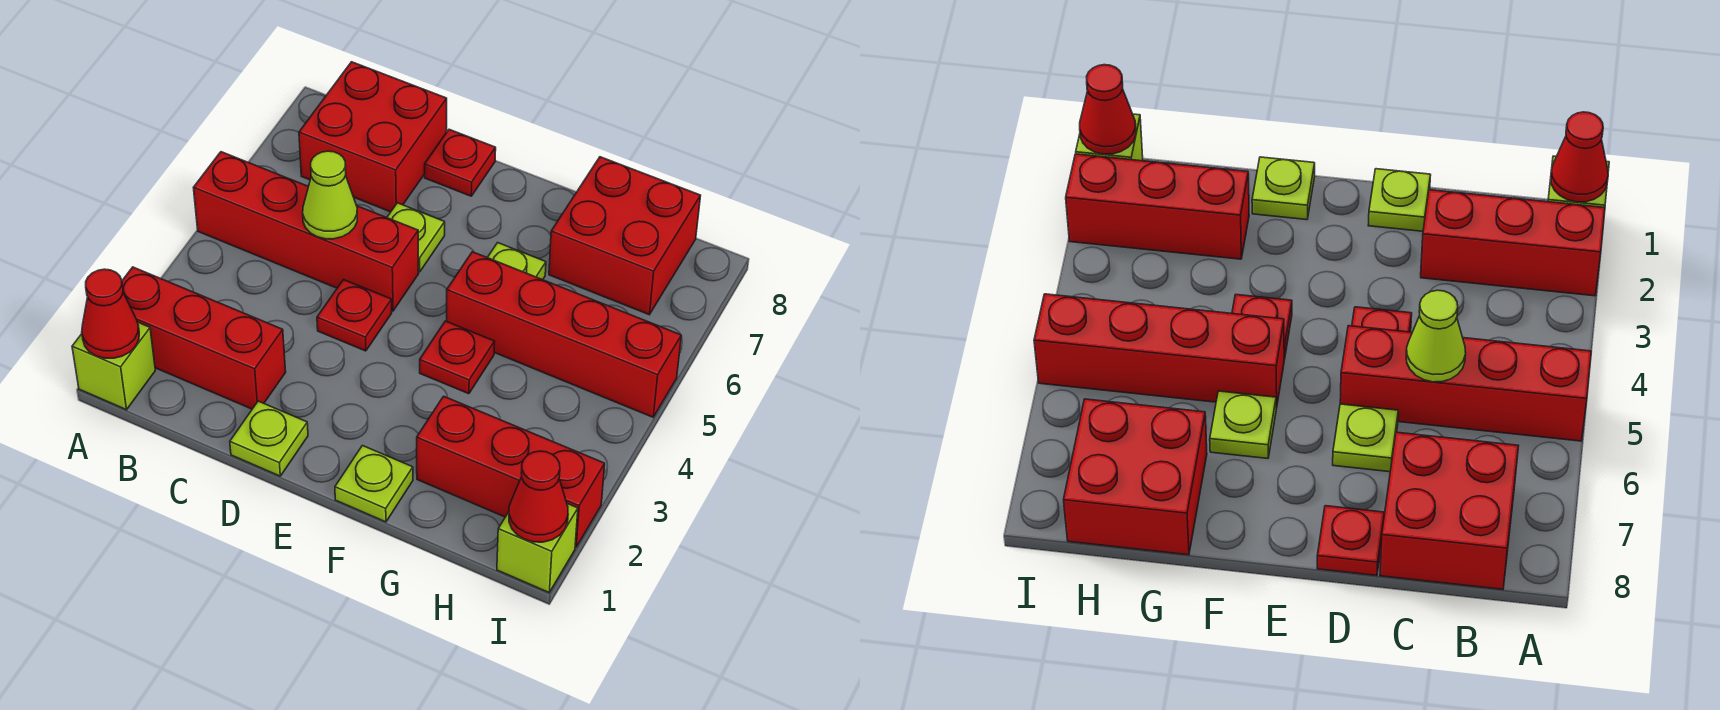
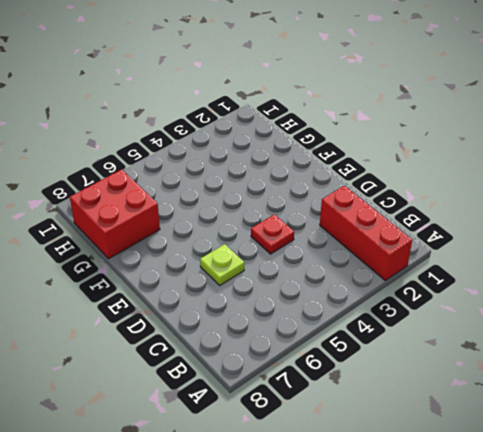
none -> lime 1x1 brick [72,322,155,410]
none -> red 1x4 brick [193,152,419,311]
none -> red 2x2 brick [299,62,447,212]

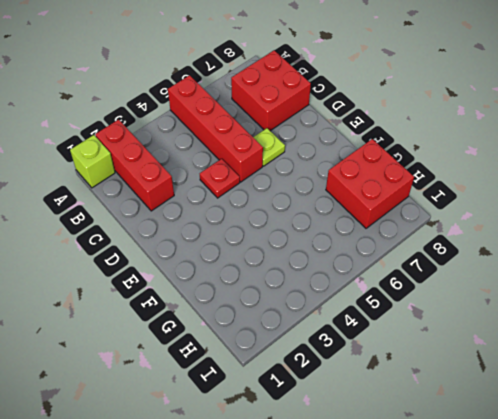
none -> lime 1x1 plate [230,401,308,476]
none -> red 1x1 plate [425,129,496,196]
none -> lime 1x1 plate [335,446,413,522]

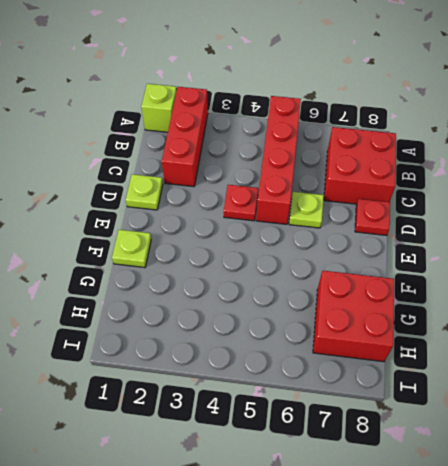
none -> red 1x1 plate [420,321,495,394]
none -> red 1x4 brick [447,252,681,417]
none -> lime 1x1 plate [487,243,546,280]

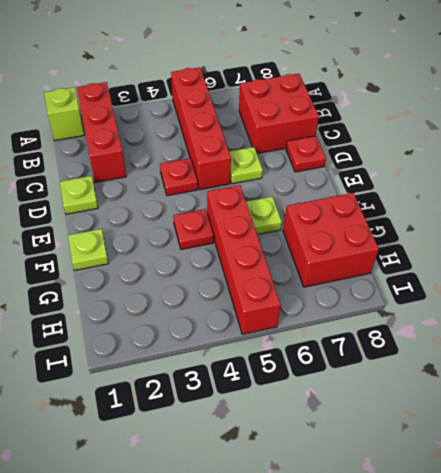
none -> red 1x3 brick [417,396,605,547]
none -> lime 1x1 brick [497,504,578,592]
none -> red 1x1 cone [82,269,139,358]

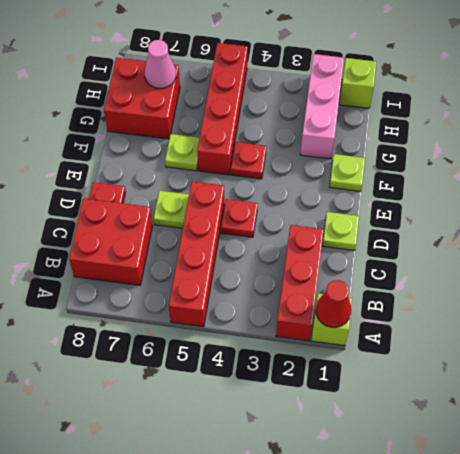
pink 1x3 brick [300,54,344,159] -> red 1x3 brick [417,396,605,547]
pink 1x1 cone [145,40,176,88] -> none
none -> lime 1x1 cone [303,151,357,239]
none -> red 1x1 cone [509,451,568,542]

